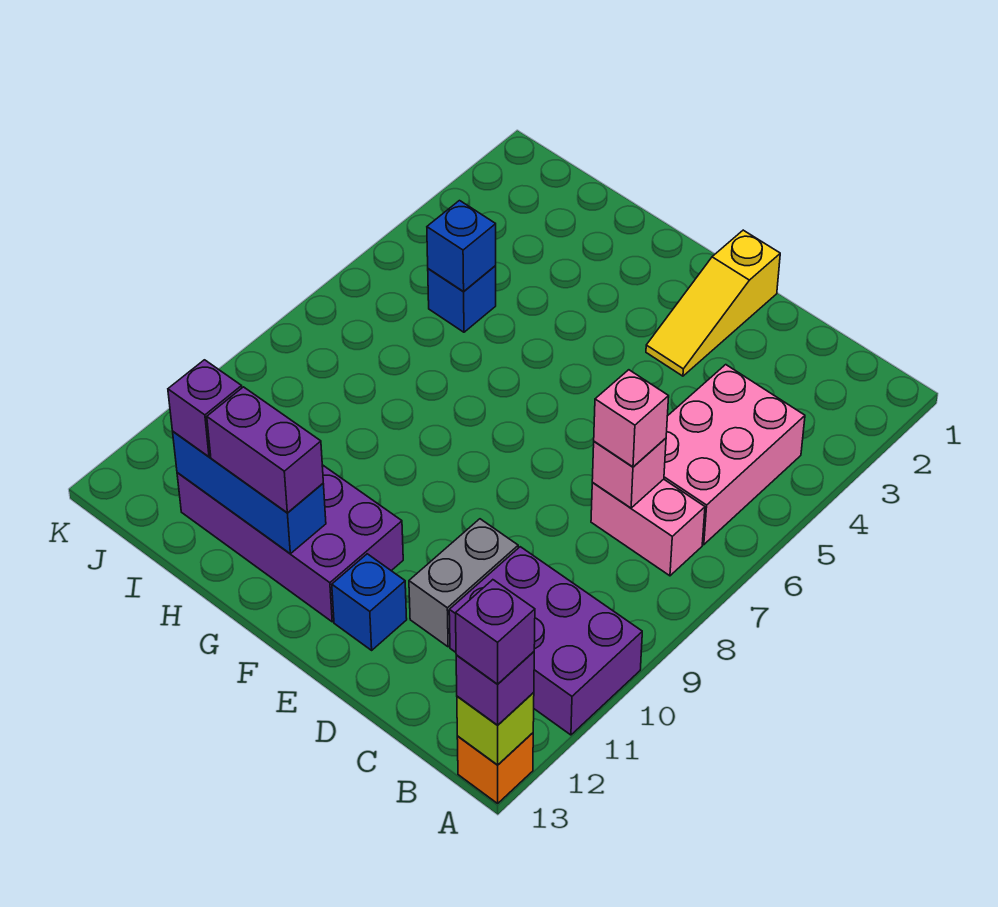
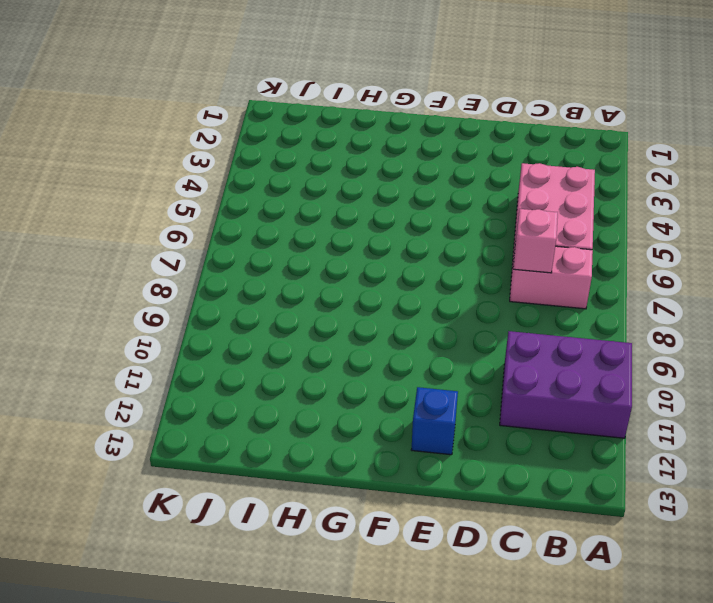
none -> orange 1x1 brick [457,733,533,803]
none -> grey 1x2 brick [409,519,518,647]
none -> yellow 1x3 slope [646,230,780,376]

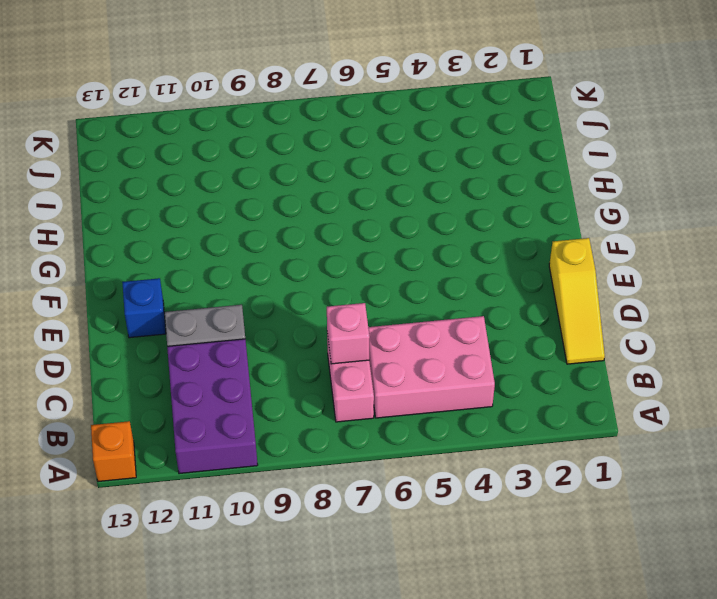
yellow 1x3 slope [549,238,605,364] -> yellow 1x3 slope turned to [646,230,780,376]
none -> purple 2x4 brick [177,465,403,622]
none -> blue 1x1 brick [428,265,496,332]
none -> lime 1x1 brick [457,692,534,765]

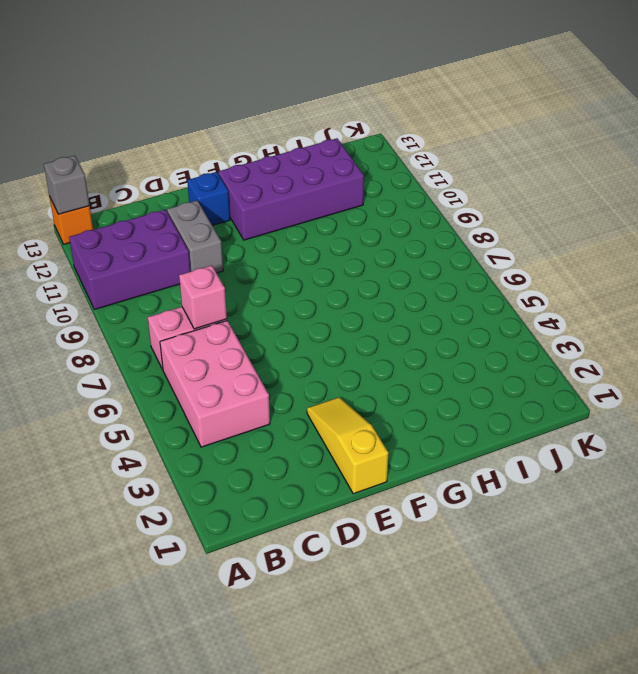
grey 1x1 brick [44,156,89,214] -> lime 1x1 brick [457,692,534,765]
none -> blue 1x1 brick [428,265,496,332]
none -> blue 1x3 brick [173,432,326,554]
none -> blue 1x1 brick [427,201,496,291]

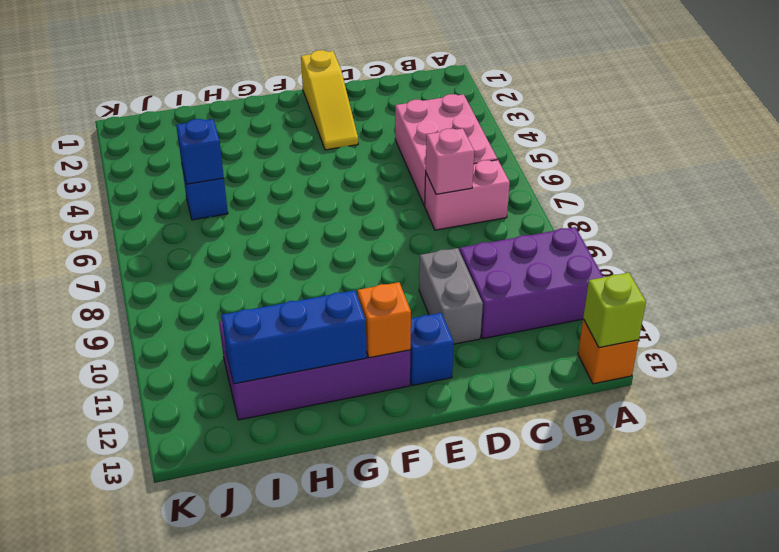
orange 1x1 brick [358,282,411,358] -> none
none -> purple 1x1 brick [456,652,534,725]
none -> pink 1x1 brick [594,370,669,467]
none -> purple 1x2 brick [207,387,323,513]

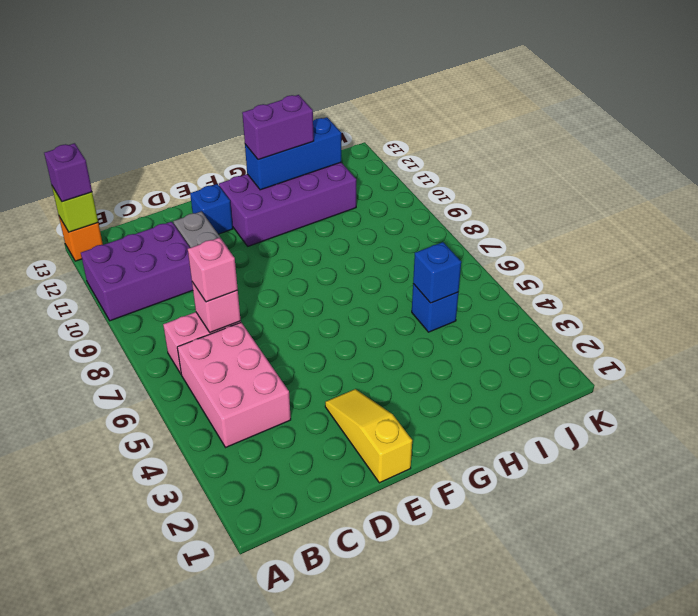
none -> purple 1x1 brick [168,360,242,457]
none -> purple 1x1 brick [456,580,535,684]

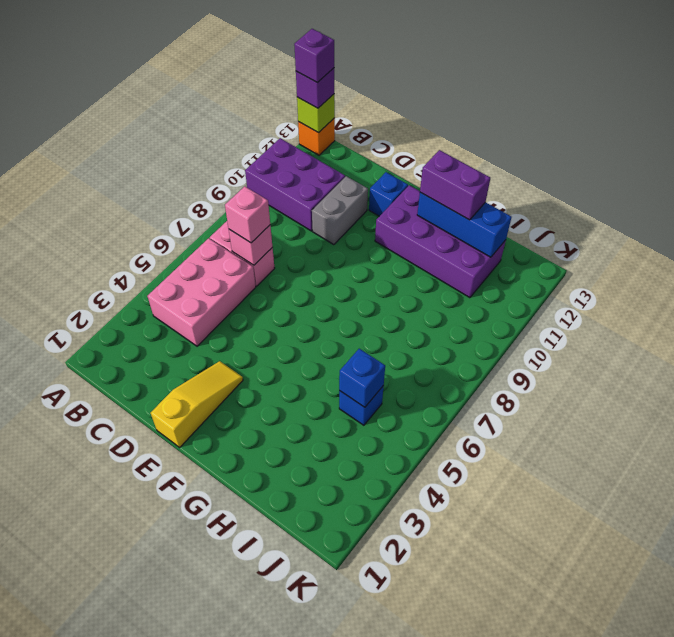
none -> purple 1x1 brick [168,360,242,457]

